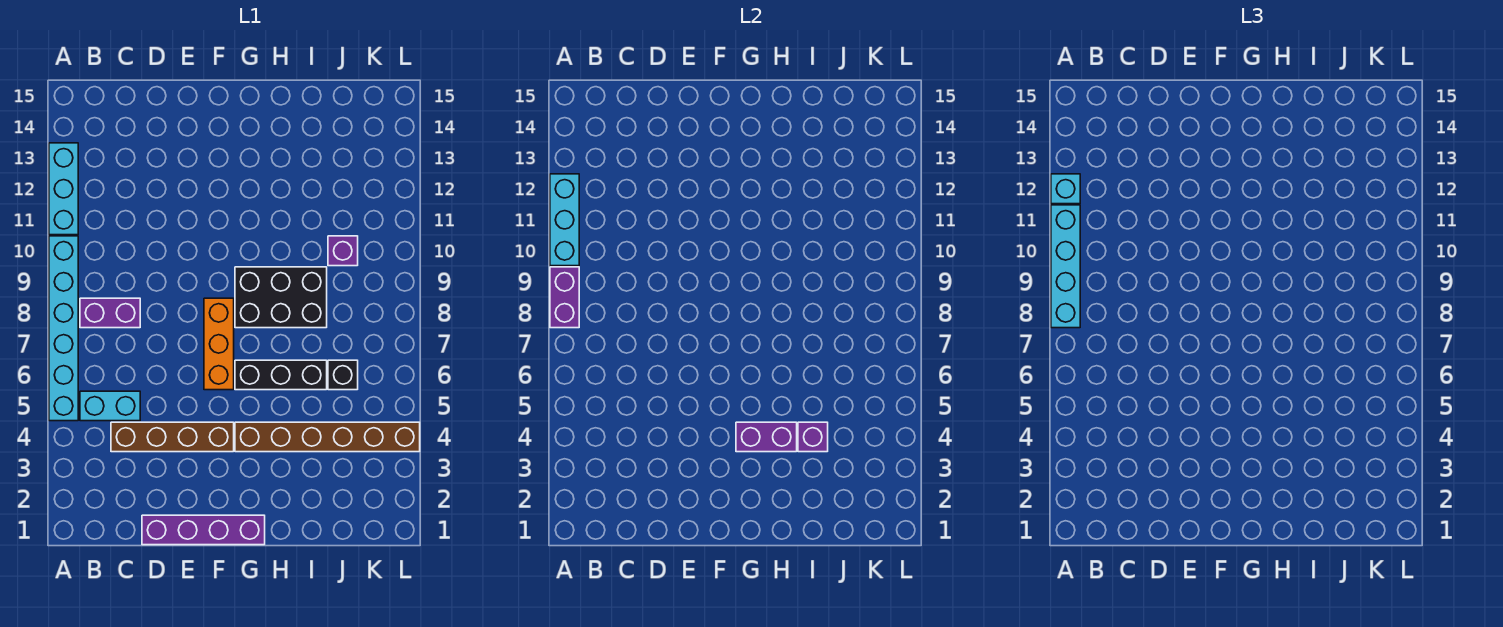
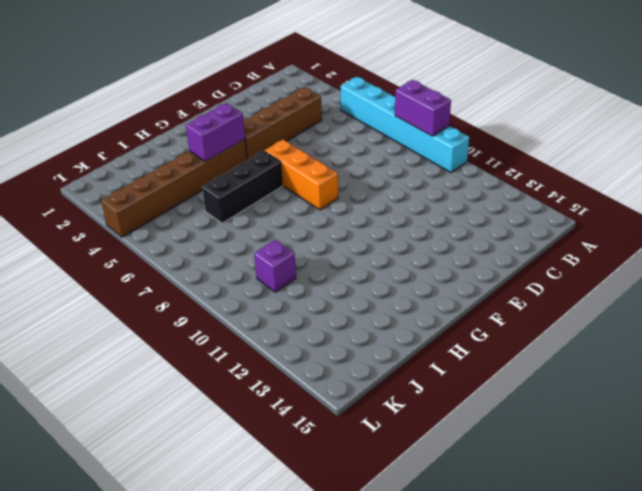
none -> cyan 1x3 brick [49,143,78,235]
none -> cyan 1x2 brick [80,391,140,421]
none -> purple 1x2 brick [80,298,140,328]

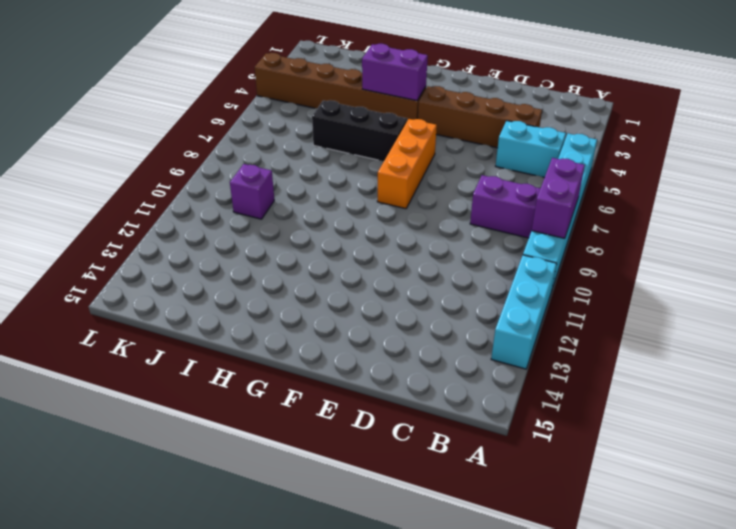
none -> purple 1x4 brick [142,515,265,545]
none -> black 2x3 brick [235,267,327,328]
none -> black 1x1 brick [328,360,358,390]

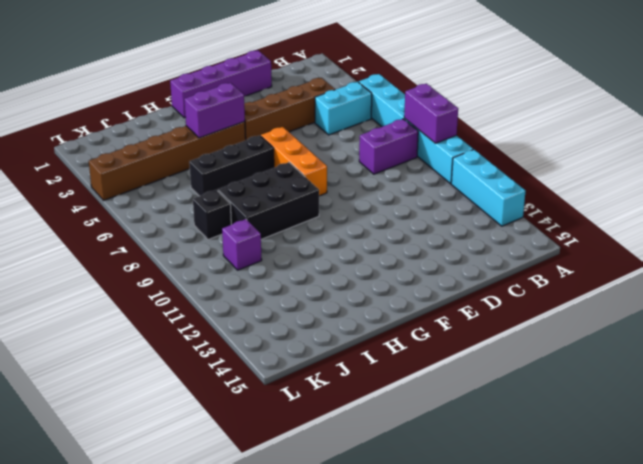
black 1x1 brick [193,190,231,240] -> black 1x1 brick moved to [328,360,358,390]
none -> cyan 1x3 brick [550,174,579,266]
none -> purple 1x1 brick [798,422,828,452]
none -> cyan 1x4 brick [1051,205,1080,328]

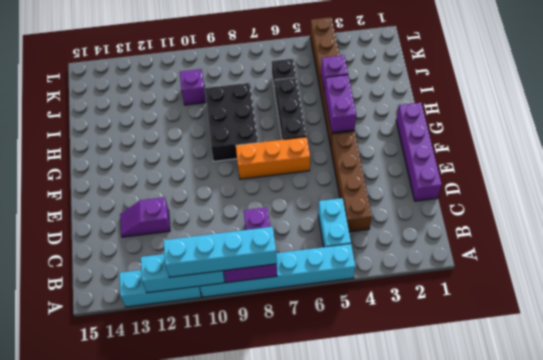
purple 1x2 slope [120,197,170,237] -> none
none -> cyan 1x1 brick [1051,174,1080,204]

